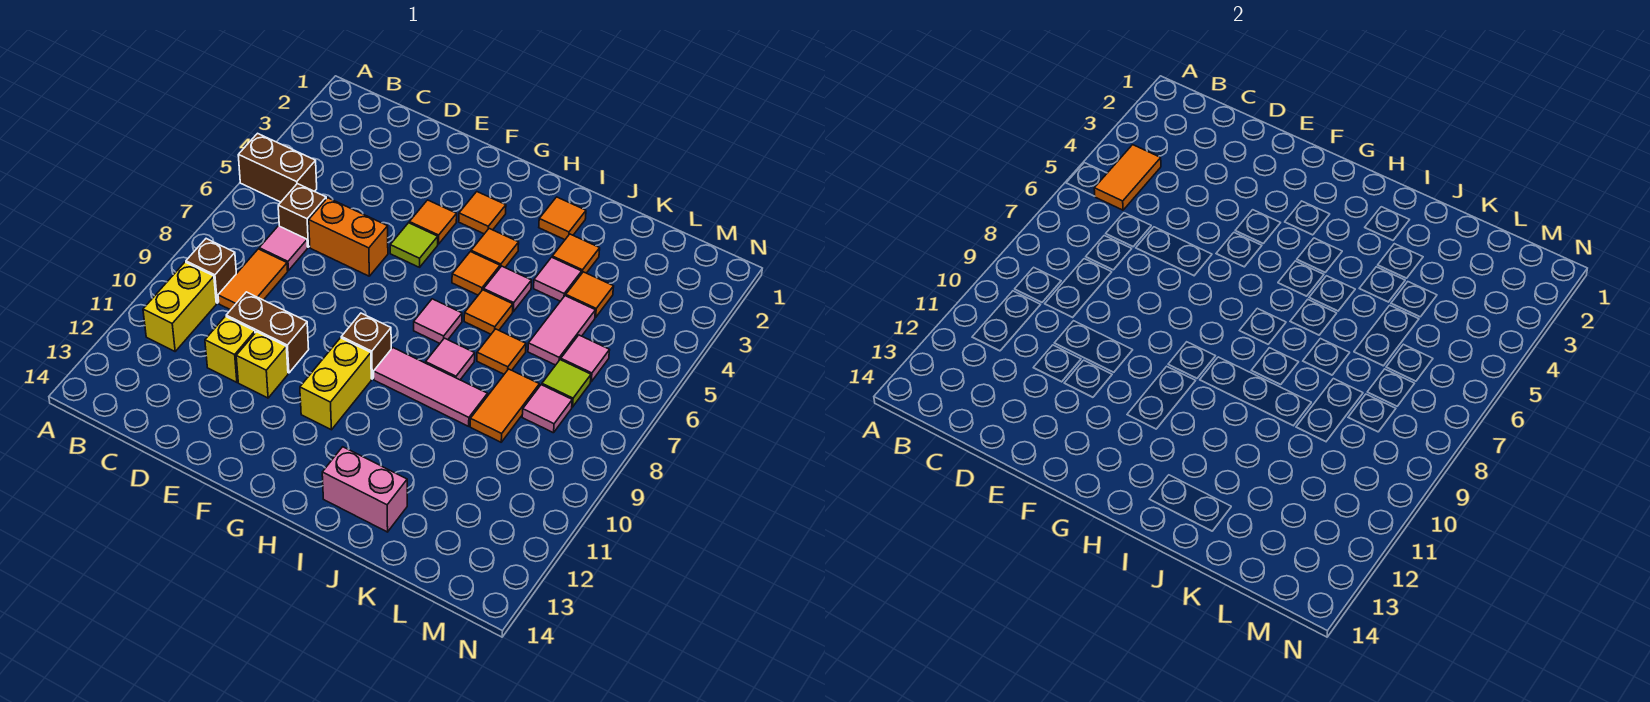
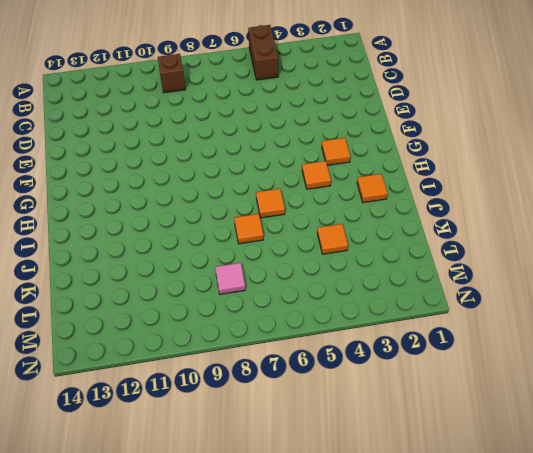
none -> yellow 1x2 brick [143,262,216,351]
none -> brown 1x1 brick [278,184,326,247]
none -> pink 1x1 tile [259,226,308,271]
none -> orange 1x2 tile [218,249,288,310]

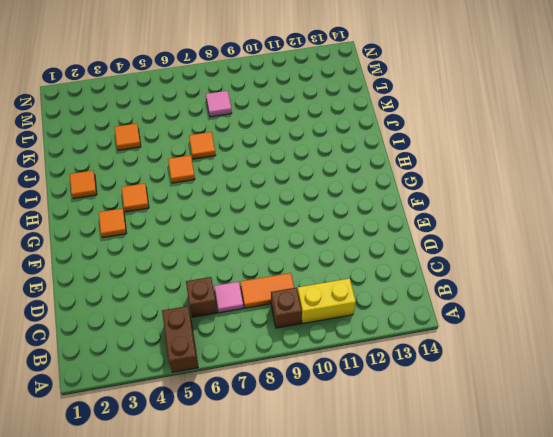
none -> orange 1x2 brick [309,198,388,276]
none -> brown 1x2 brick [226,292,309,373]
none -> yellow 1x1 brick [205,316,255,382]
none -> yellow 1x1 brick [236,332,288,398]

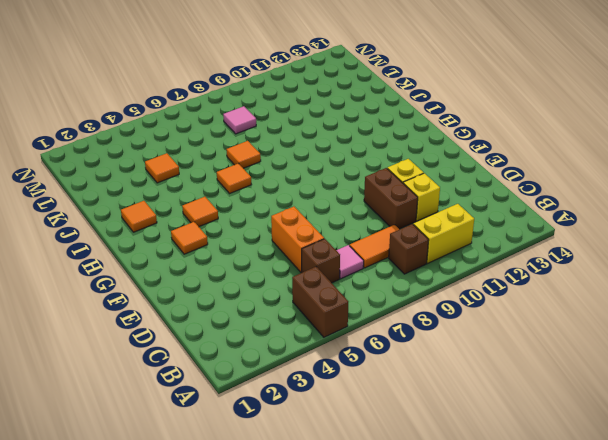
none -> orange 1x1 tile [409,200,457,244]
none -> lime 1x1 tile [390,223,438,267]
none -> brown 1x1 brick [341,313,391,379]
none -> yellow 1x2 brick [300,338,371,430]

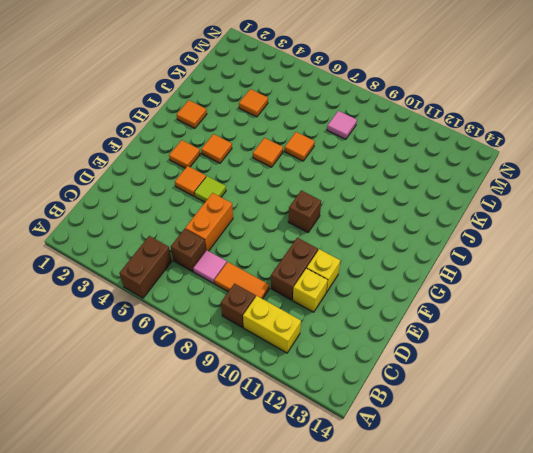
none -> yellow 1x2 brick [300,338,371,430]
none -> orange 1x1 tile [452,252,500,295]
none -> pink 1x1 tile [414,299,462,343]
none -> pink 1x3 tile [374,348,488,426]

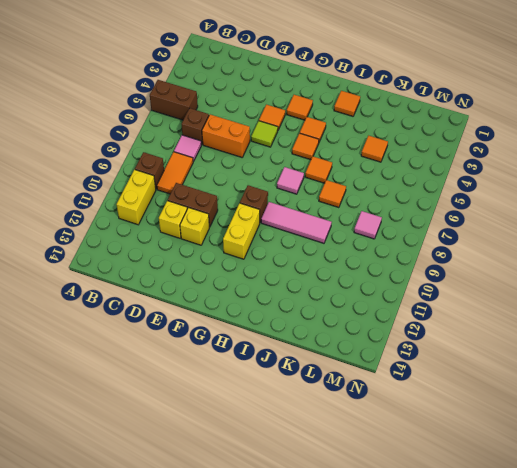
none -> pink 1x1 tile [484,266,532,311]
none -> pink 1x1 tile [426,338,475,380]
none -> pink 1x2 brick [322,447,407,532]
none -> orange 1x1 tile [552,234,600,273]

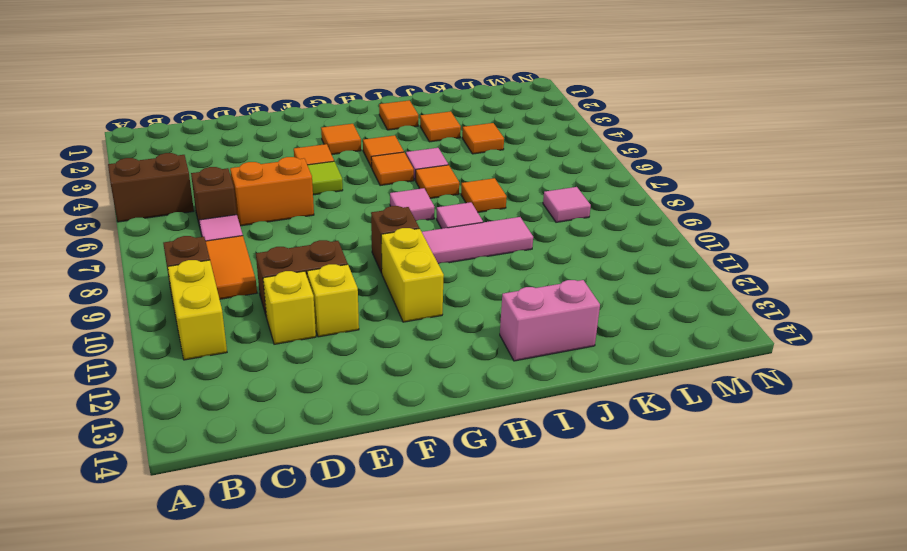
none -> pink 1x1 tile [534,257,582,301]
none -> pink 1x2 tile [528,296,595,365]
none -> orange 1x2 tile [470,369,539,442]
none -> pink 1x1 tile [561,335,610,382]

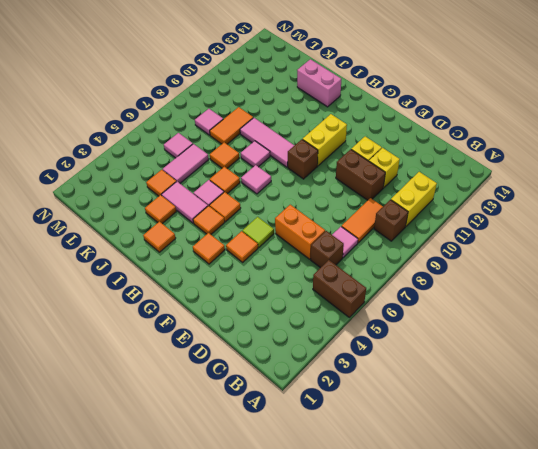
pink 1x2 tile [162,182,208,223] -> pink 1x1 tile [534,257,582,301]
none -> lime 1x1 tile [542,360,591,407]
none -> orange 1x2 tile [1094,145,1161,210]

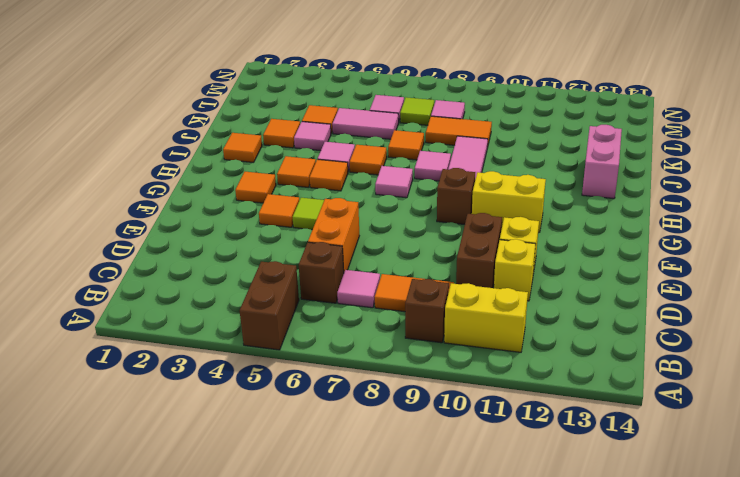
none -> orange 1x2 tile [1094,145,1161,210]

